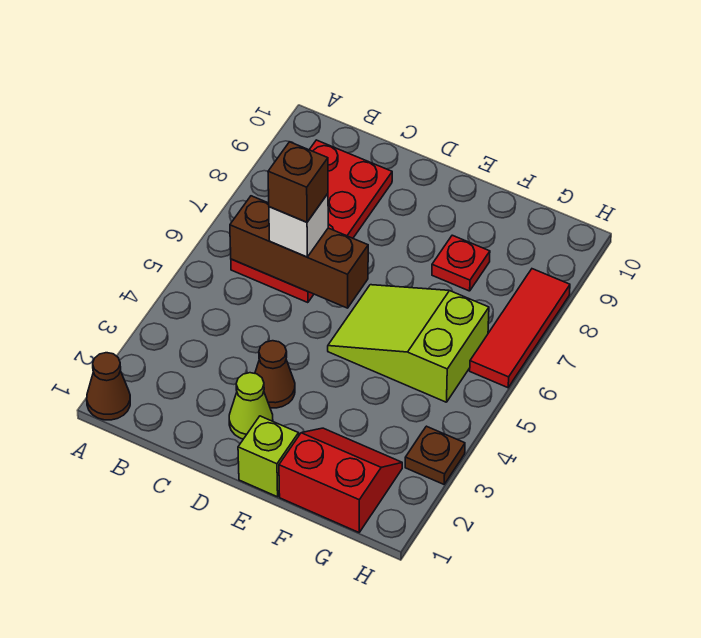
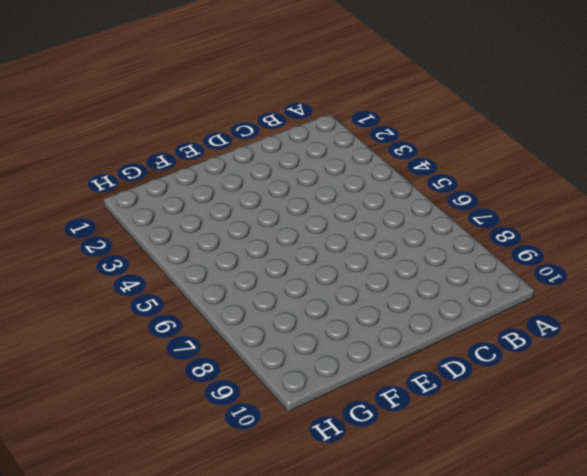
none -> brown 1x1 cone [87,353,130,420]
none -> red 2x4 plate [231,140,392,303]
none -> lime 1x1 cone [229,373,273,439]

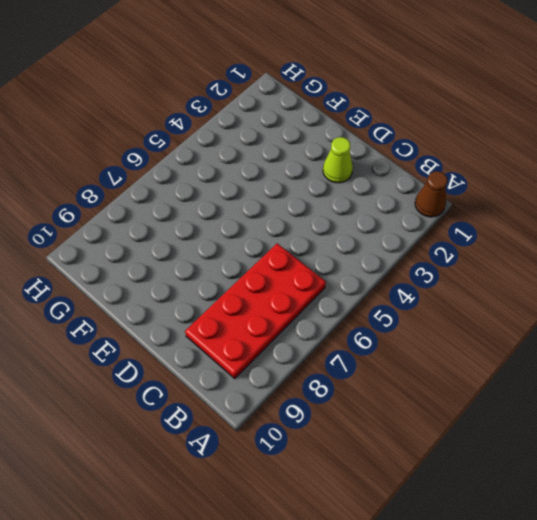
none -> brown 1x1 cone [255,341,295,408]
none -> lime 1x1 brick [238,416,299,497]
none -> lime 2x3 slope [328,285,489,402]

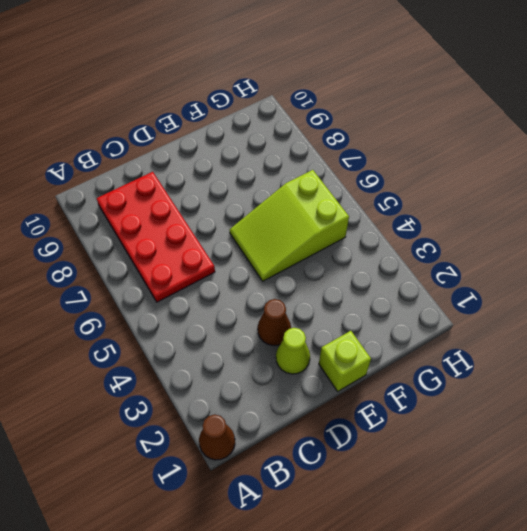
none -> red 2x2 slope [279,428,402,532]
none -> red 1x1 plate [432,235,490,291]
none -> brown 1x1 plate [405,426,465,484]

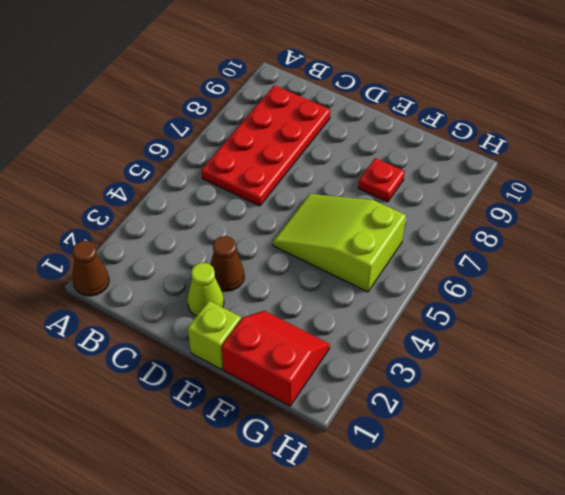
none -> brown 1x1 plate [405,426,465,484]
none -> red 1x3 tile [470,269,570,388]
none -> brown 1x3 brick [230,196,368,308]

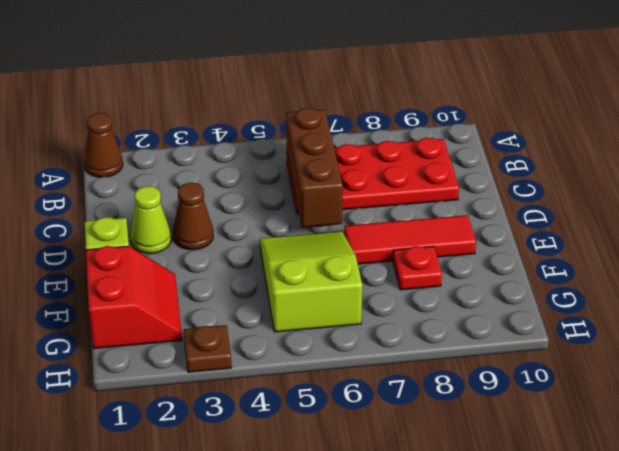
red 1x3 tile [344,215,476,264] -> red 1x3 tile moved to [470,269,570,388]
none -> white 1x1 brick [269,194,328,257]
none -> brown 1x1 brick [268,142,328,222]

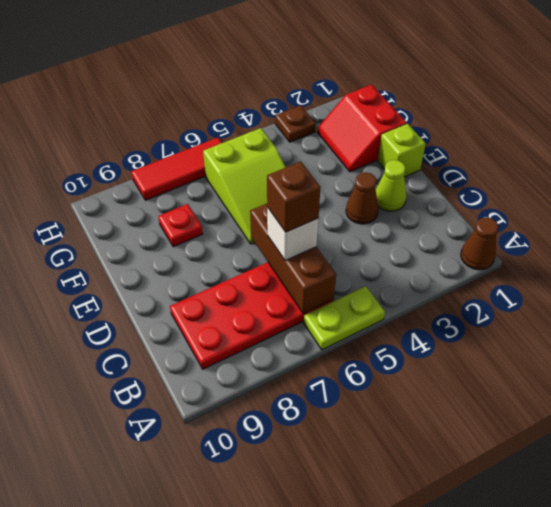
lime 1x2 plate [304,286,385,350] -> none

